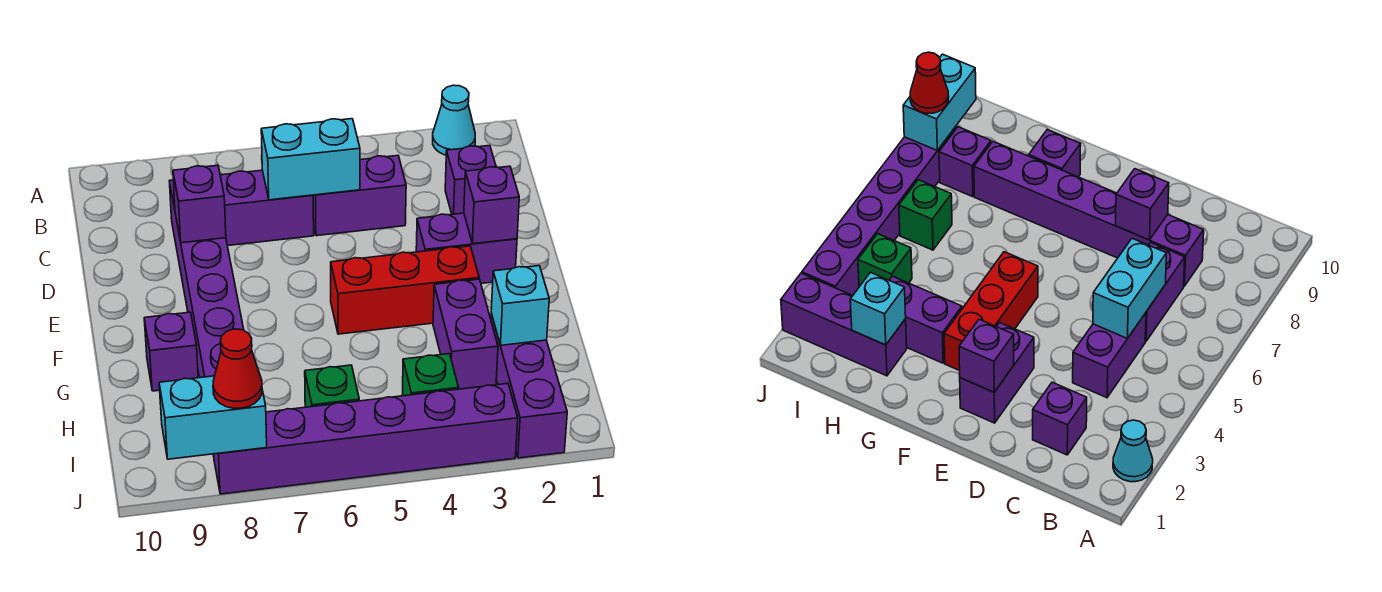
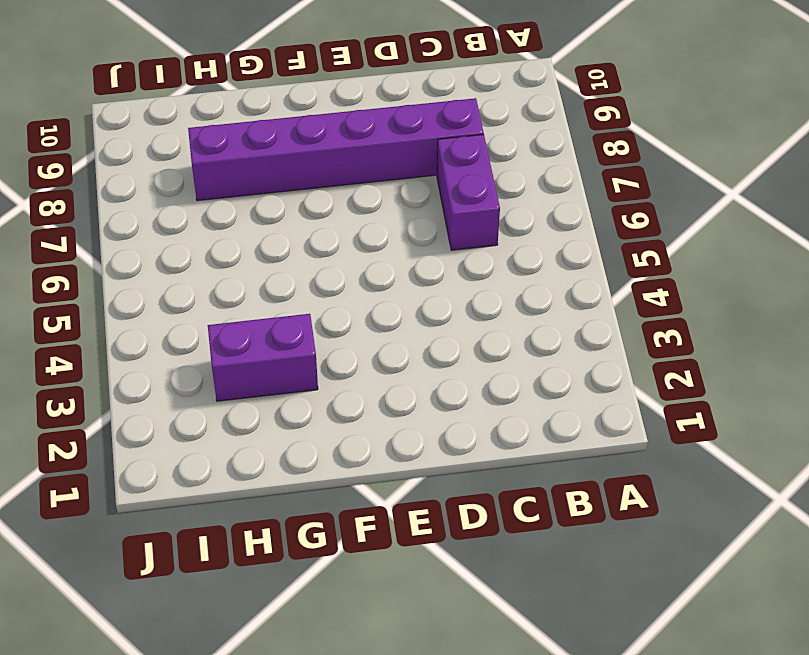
none -> cyan 1x1 cone [433,85,475,155]
none -> purple 1x1 brick [445,145,496,214]
none -> purple 1x2 brick [313,156,406,236]

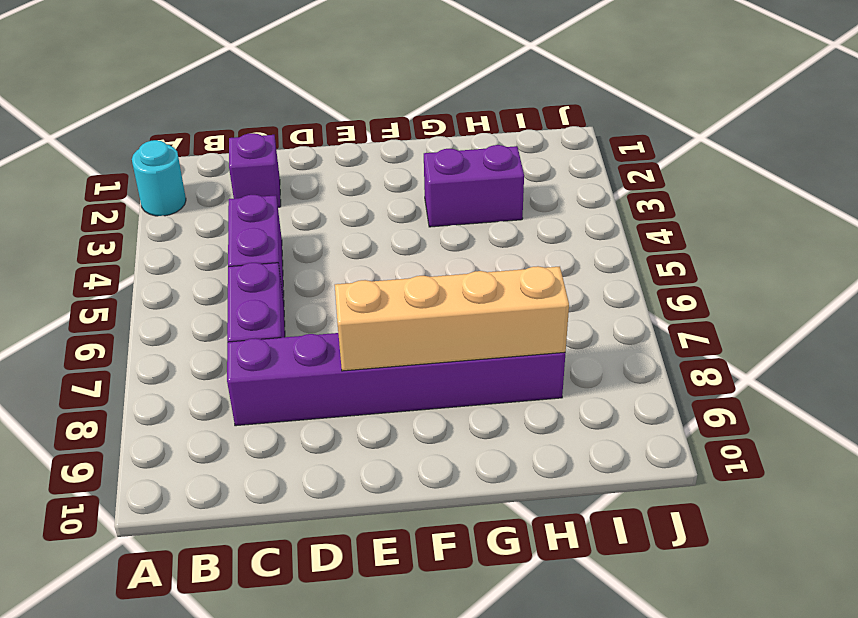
cyan 1x1 round brick [132,140,186,216] -> cyan 1x1 cone [433,85,475,155]
tan 1x4 brick [335,266,569,371] -> none
none -> purple 1x2 brick [416,213,517,283]
none -> red 1x3 brick [331,246,479,334]
none -> purple 1x1 brick [144,312,198,391]

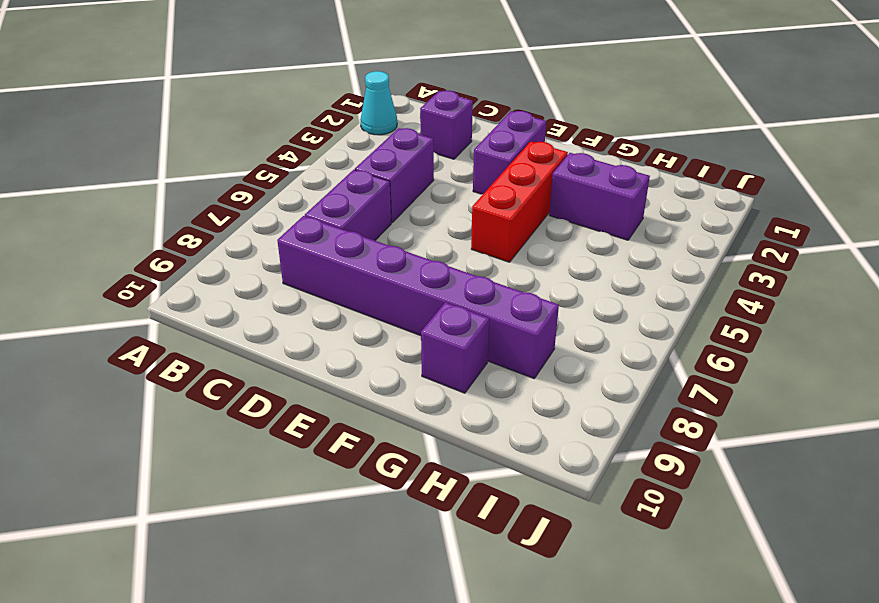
none -> purple 1x3 brick [491,314,567,458]
none -> green 1x1 brick [402,354,458,396]
none -> green 1x1 brick [305,365,359,407]

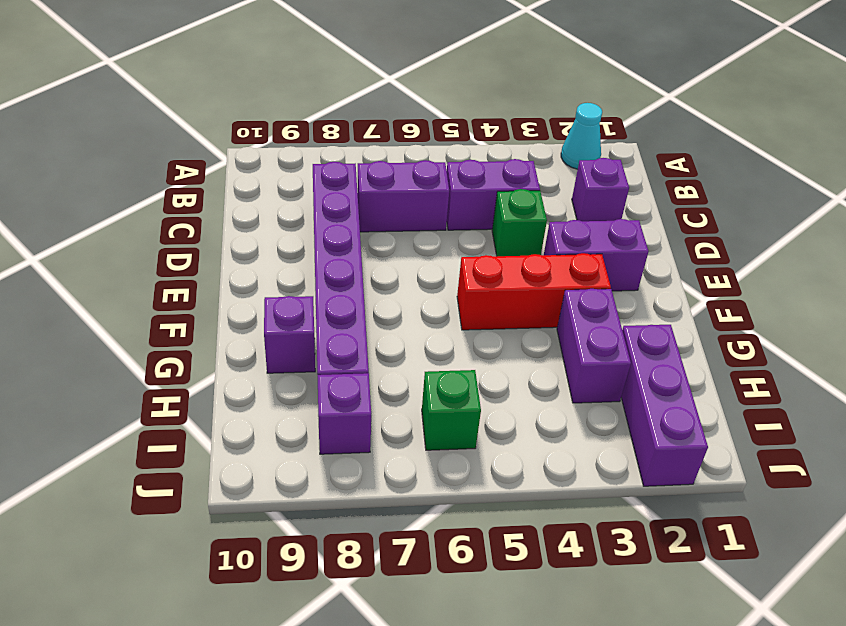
green 1x1 brick [492,189,547,256] -> green 1x1 brick moved to [402,354,458,396]
none -> purple 1x6 brick [213,384,518,494]
none -> cyan 1x2 brick [261,119,360,200]
none -> purple 1x1 brick [173,165,226,243]

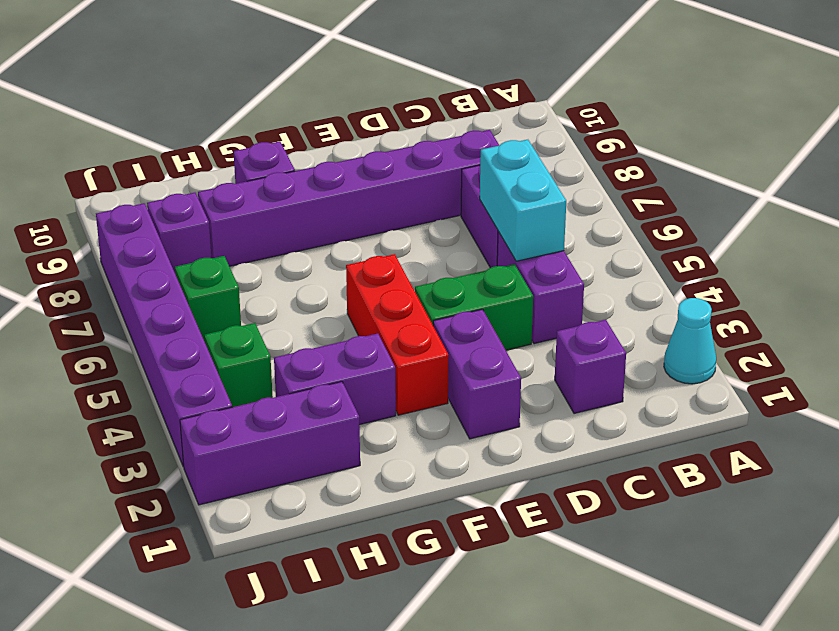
green 1x2 brick [415,264,533,350] -> none
none -> purple 1x1 brick [173,165,226,243]
none -> purple 1x1 brick [464,166,519,244]
none -> cyan 1x1 brick [491,266,549,346]

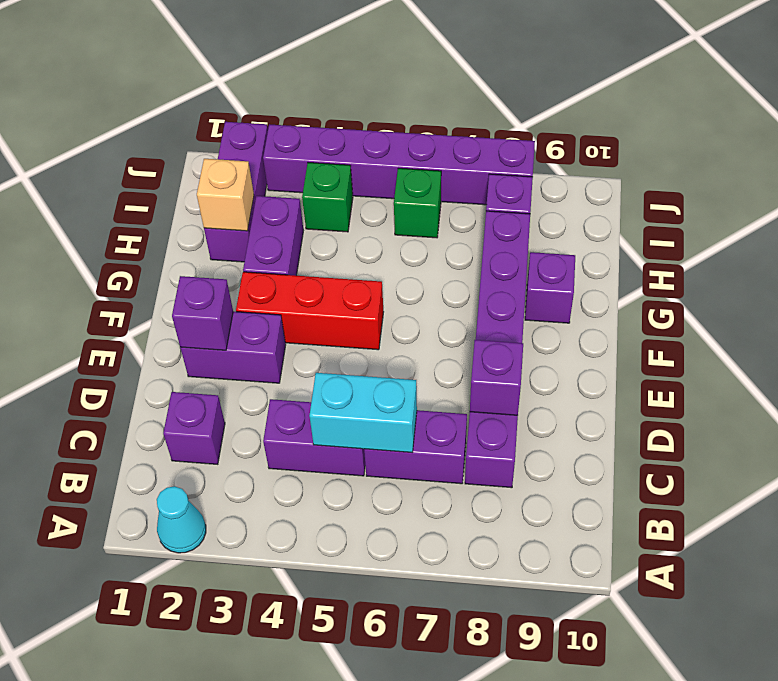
tan 1x1 brick [197,159,254,231] -> cyan 1x1 brick [491,266,549,346]
none -> cyan 1x2 brick [159,376,267,459]
none -> red 1x1 cone [213,329,262,408]

